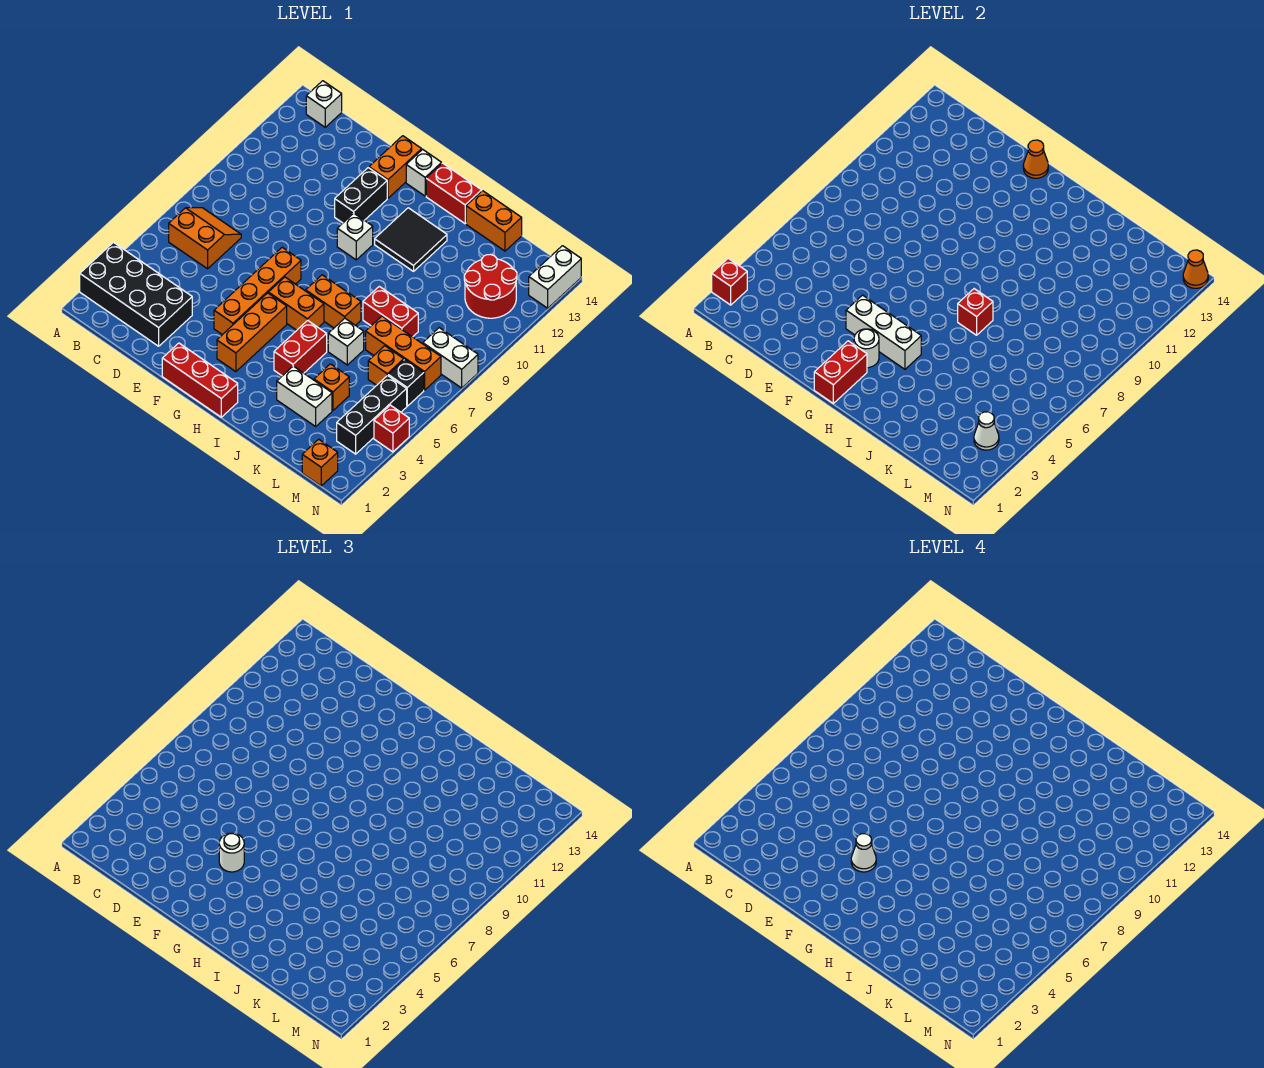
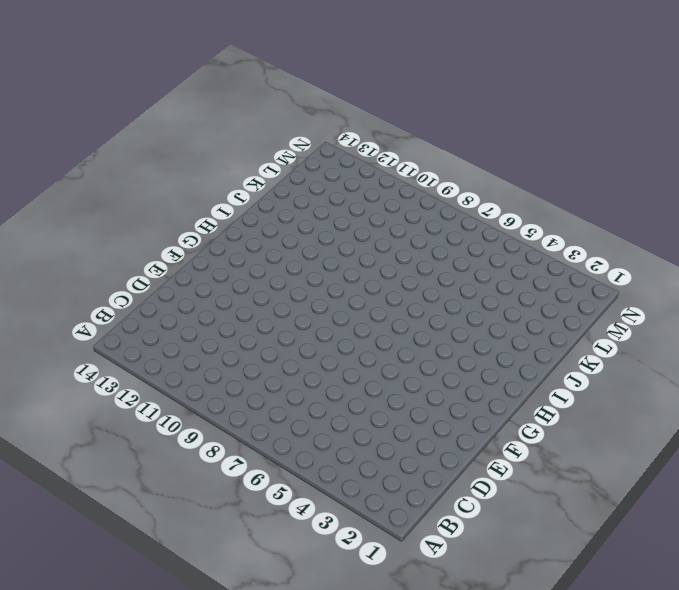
none -> black 2x4 brick [80,242,192,346]
none -> orange 2x2 slope [169,208,241,269]
none -> white 1x1 brick [306,81,342,127]
none -> red 1x3 brick [162,343,238,417]

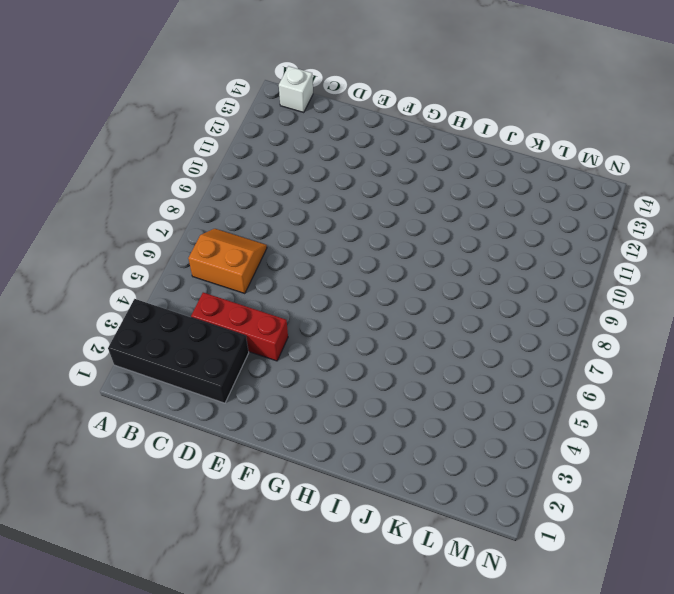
red 1x3 brick [191,292,288,361] -> red 1x3 brick moved to [162,343,238,417]
none -> orange 1x4 brick [214,247,301,335]
none -> black 1x2 brick [335,168,387,223]
none -> orange 1x2 brick [369,136,422,198]
none -> orange 1x3 brick [217,293,287,372]

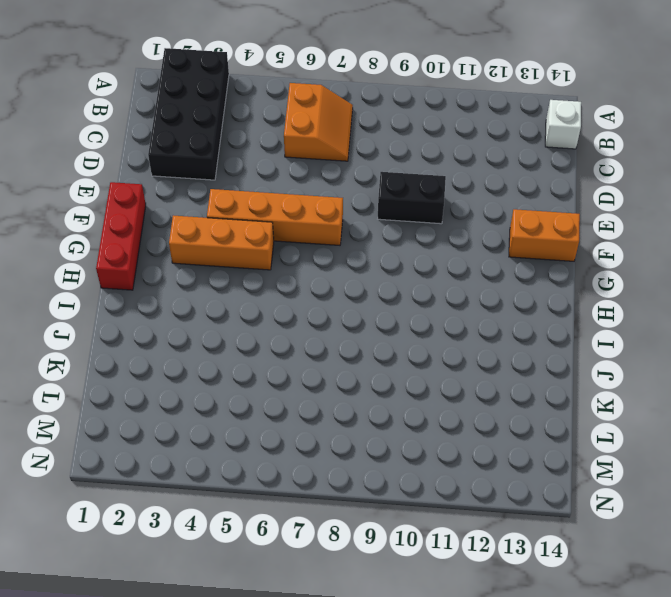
black 1x2 brick [378,172,446,224] -> black 1x2 brick moved to [335,168,387,223]
none -> orange 1x2 brick [268,277,324,330]
none -> white 1x1 brick [337,213,373,260]
none -> white 1x1 brick [406,149,442,196]
none -> orange 1x2 brick [306,275,361,328]

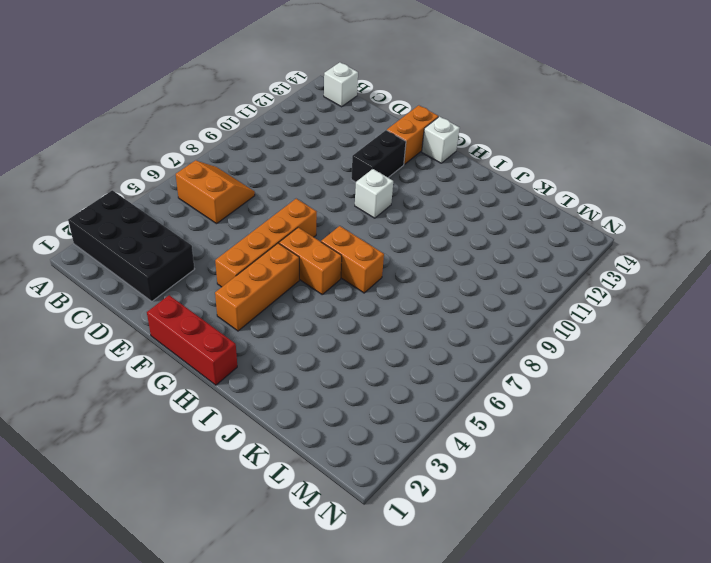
none -> black 2x2 tile [375,208,447,271]
none -> red 1x2 brick [426,163,482,224]
none -> red 1x2 brick [274,320,327,376]
none -> white 1x2 brick [277,366,332,426]

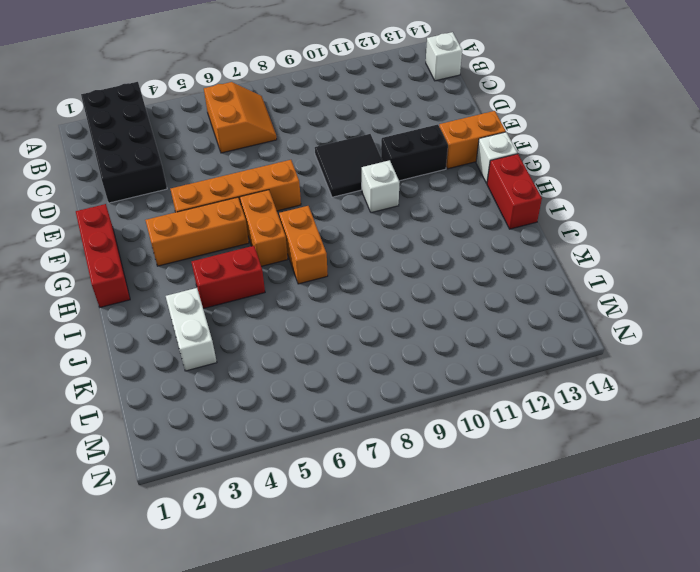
black 2x2 tile [315,134,383,197] -> black 2x2 tile moved to [375,208,447,271]
none -> white 1x1 brick [328,318,364,365]
none -> red 1x2 brick [363,286,418,337]
none -> orange 1x2 brick [466,191,522,251]
none -> orange 1x1 brick [314,364,349,411]

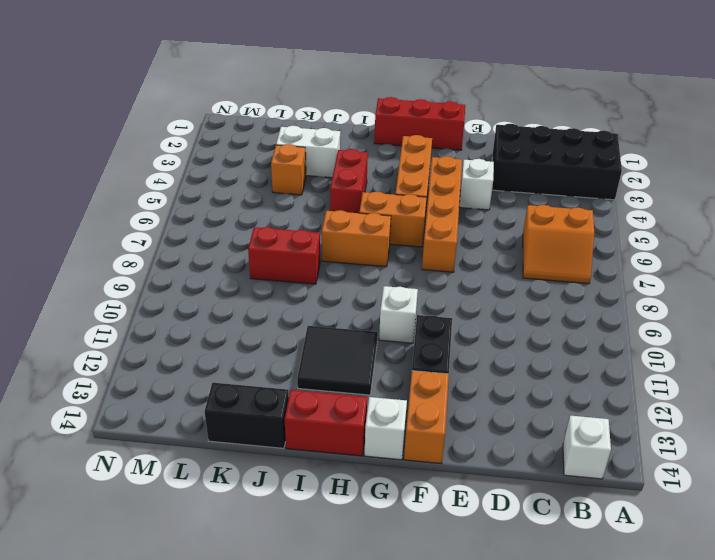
white 1x1 brick [459,159,494,210] -> white 1x1 brick moved to [328,318,364,365]
black 1x2 brick [205,383,289,448] -> orange 1x2 brick [466,191,522,251]
none -> orange 1x3 brick [366,316,441,390]
none -> orange 1x1 brick [368,346,404,385]
none -> red 2x2 round brick [464,254,517,318]
none -> orange 1x1 brick [302,439,338,486]

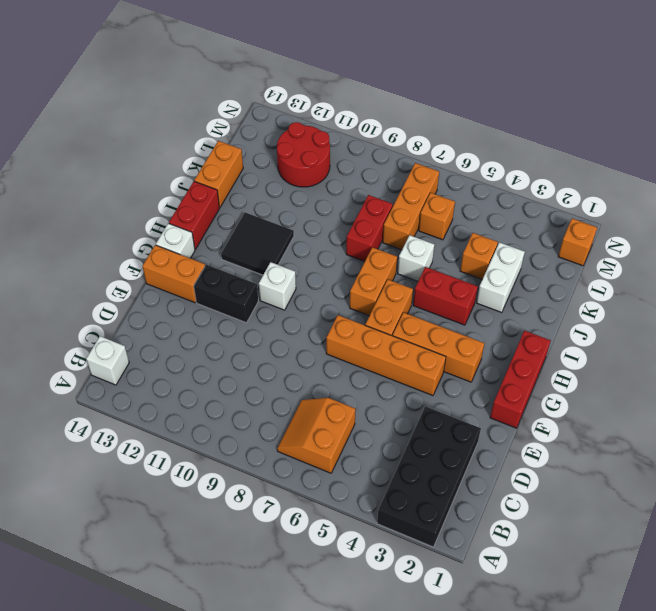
none -> black 1x3 brick [337,375,407,454]
none -> black 1x1 brick [388,360,424,406]
none -> white 1x2 brick [423,328,478,388]
none -> red 1x1 brick [374,405,409,452]

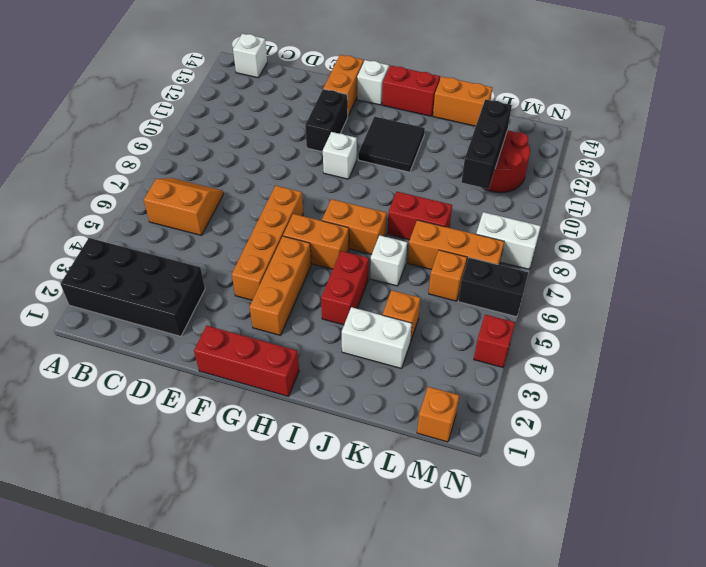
black 1x3 brick [462,99,512,189] -> black 1x3 brick moved to [337,375,407,454]
black 1x2 brick [458,258,528,317] -> black 1x1 brick [388,360,424,406]
none -> white 1x2 brick [529,246,581,308]
none -> red 1x1 brick [712,258,747,305]
none -> white 1x3 brick [846,295,921,369]
none -> orange 1x1 cone [1023,140,1048,178]

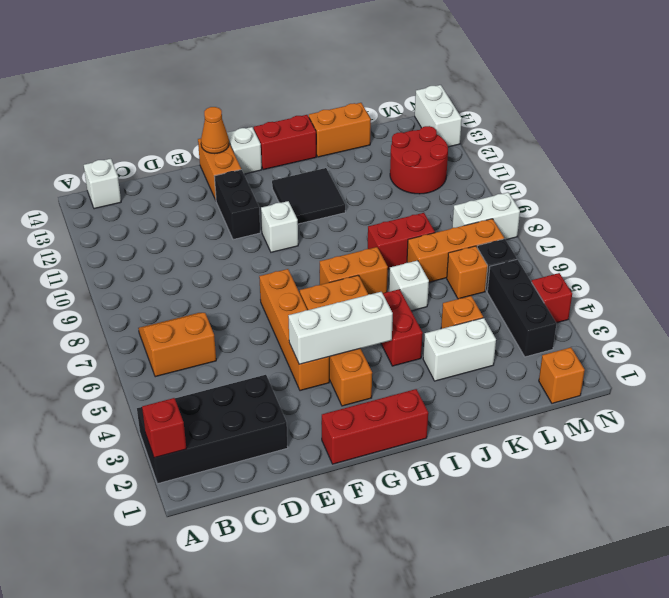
none -> red 1x2 brick [814,341,867,403]
none -> white 1x1 round brick [854,329,879,368]
none -> red 1x1 brick [958,289,993,335]
none -> white 1x1 cone [974,412,999,450]

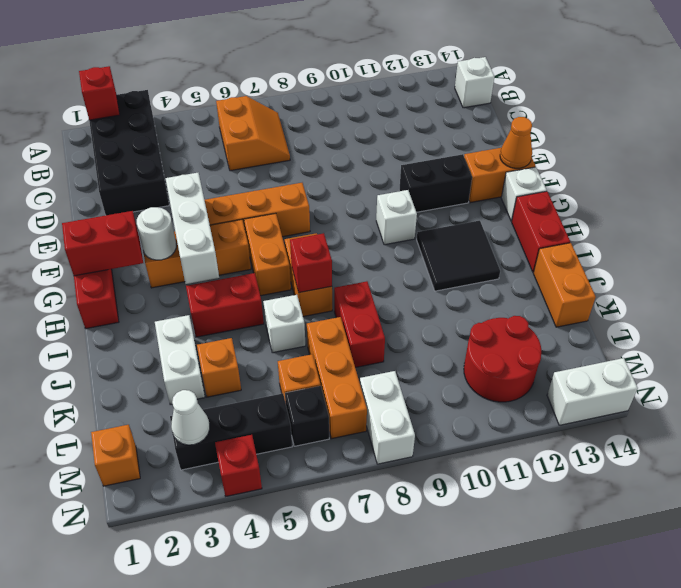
none -> orange 1x1 cone [1183,250,1208,288]
none -> white 1x1 round brick [219,833,244,872]
none -> white 1x1 cone [851,834,876,872]

